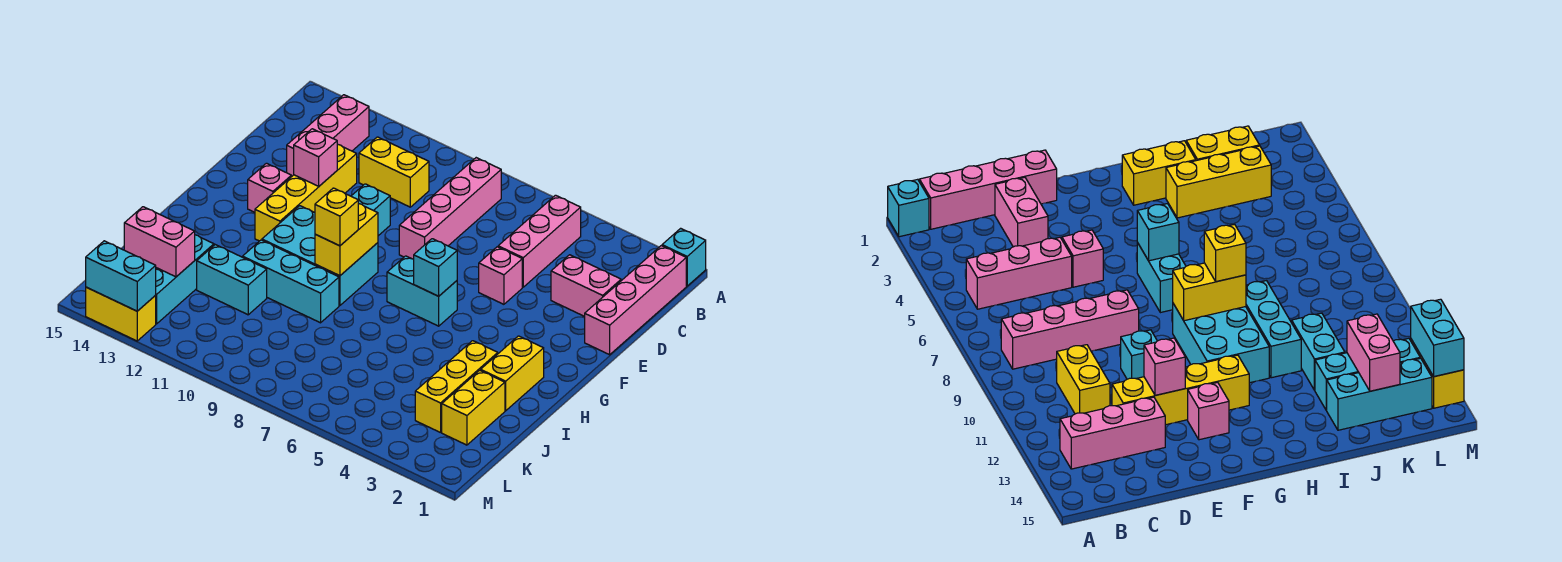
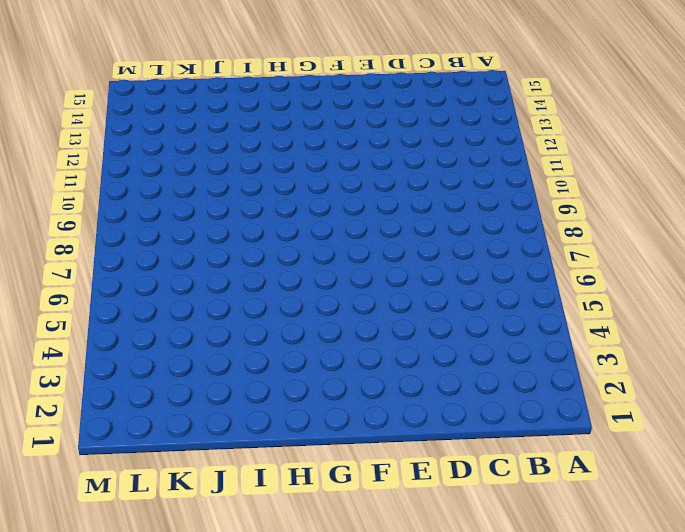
none -> cyan 1x1 brick [662,228,706,286]
none -> pink 1x4 brick [585,246,686,355]
none -> pink 1x3 brick [498,195,581,287]

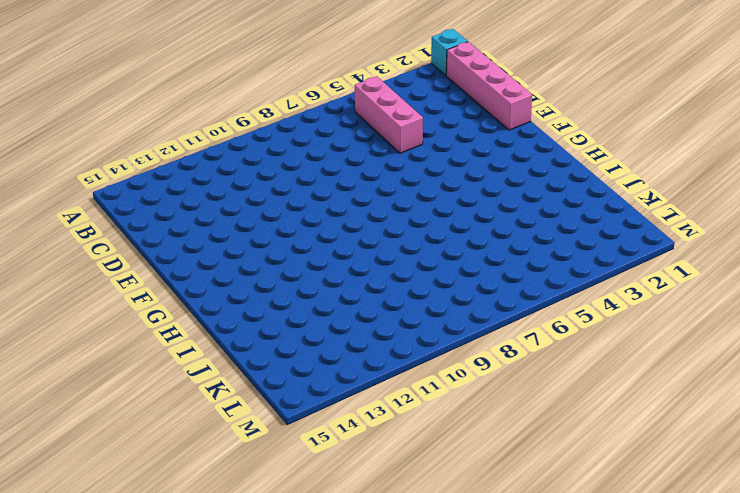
none -> pink 1x4 brick [399,158,501,259]
none -> pink 1x3 brick [287,95,369,177]
none -> yellow 1x2 brick [359,137,429,207]

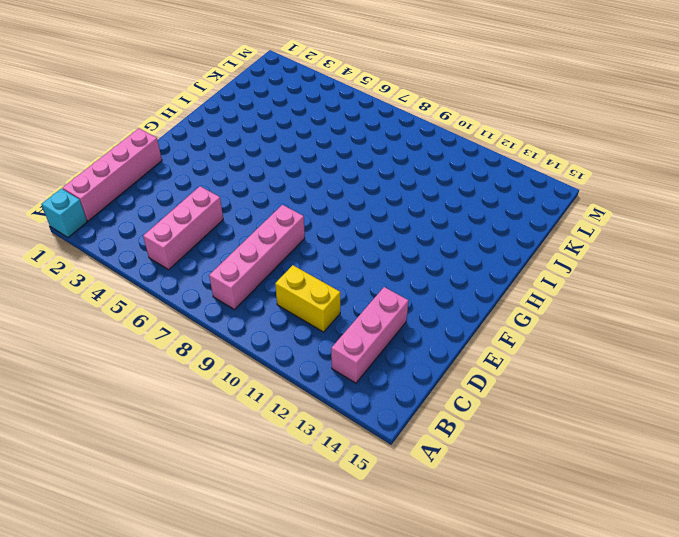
none -> pink 1x2 brick [551,255,621,317]
none -> yellow 1x4 brick [255,144,357,241]
none -> pink 1x1 brick [479,247,522,304]

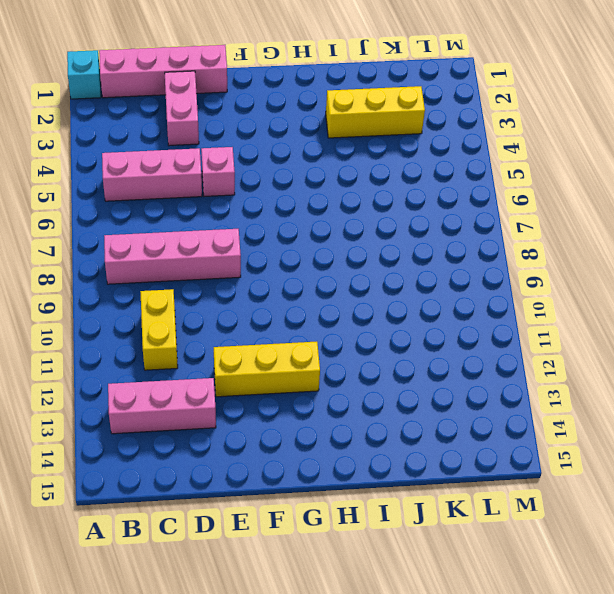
yellow 1x3 brick [214,342,320,397] -> yellow 1x4 brick [255,144,357,241]
none -> cyan 1x1 brick [351,184,390,236]
none -> pink 1x1 brick [248,163,291,212]
none -> cyan 1x2 brick [387,256,457,326]

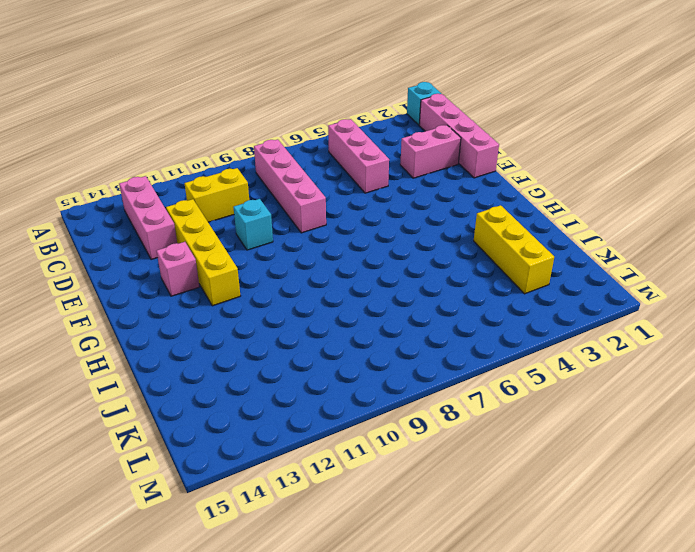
none -> pink 1x1 brick [479,247,522,304]
none -> cyan 1x2 brick [387,256,457,326]
none -> cyan 2x3 brick [262,206,378,306]

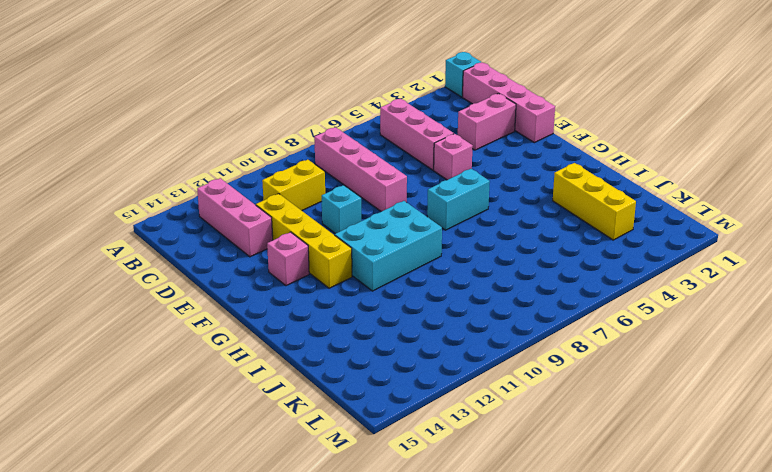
none -> yellow 1x2 brick [481,336,544,411]
none -> cyan 1x3 brick [243,240,339,323]
none -> yellow 1x2 brick [442,370,505,445]

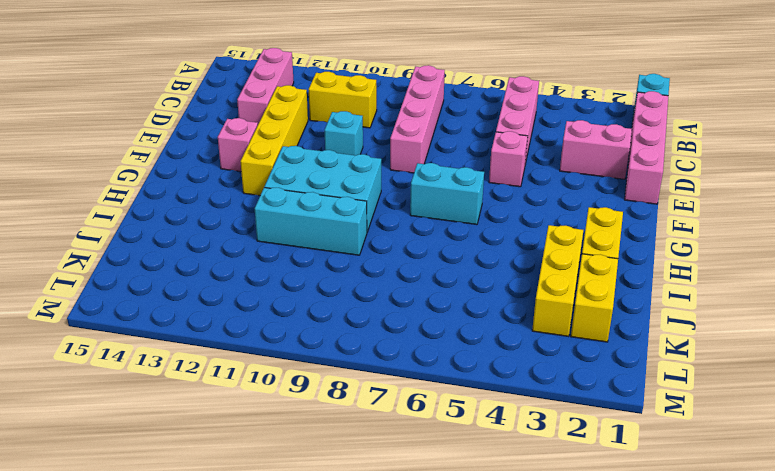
none -> cyan 1x2 brick [197,245,267,315]
none -> cyan 1x3 brick [156,235,214,324]
none -> cyan 1x3 brick [1327,358,1432,430]

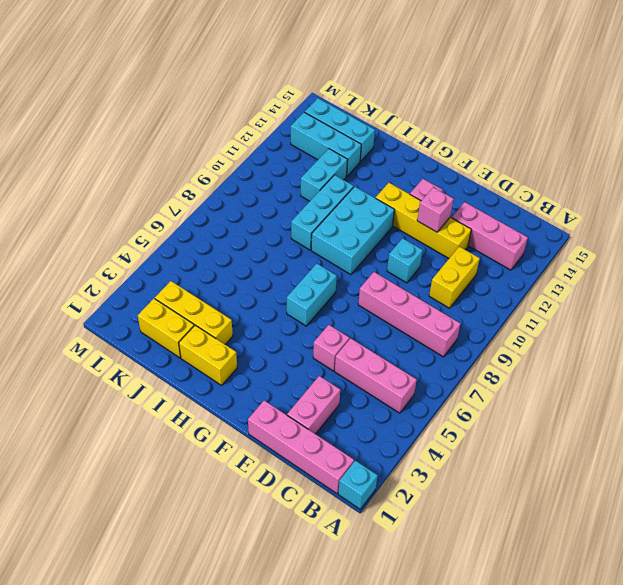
none -> yellow 1x2 brick [86,287,156,341]
none -> cyan 1x1 brick [414,239,457,296]
none -> yellow 1x2 brick [315,204,378,276]

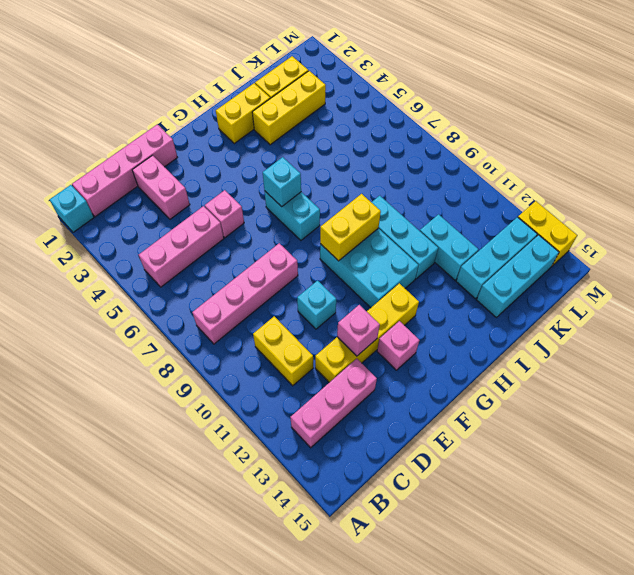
none -> pink 1x2 brick [124,207,195,277]
none -> cyan 1x2 brick [86,241,156,311]
none -> yellow 1x1 brick [315,188,358,246]

